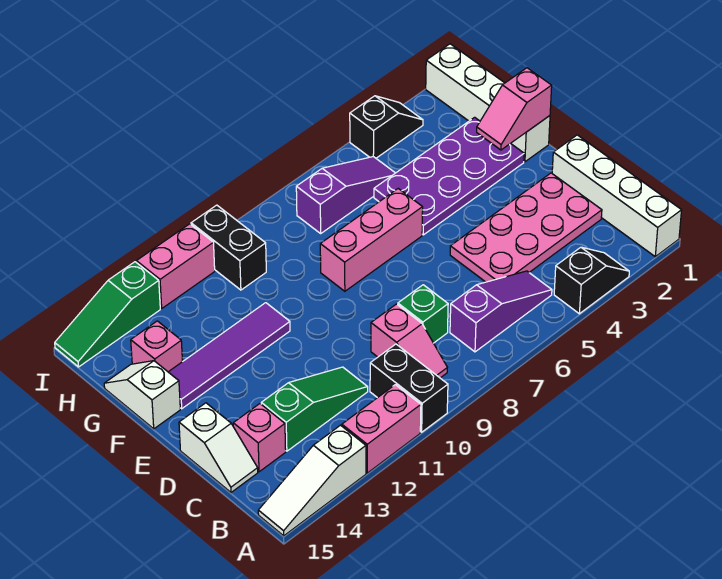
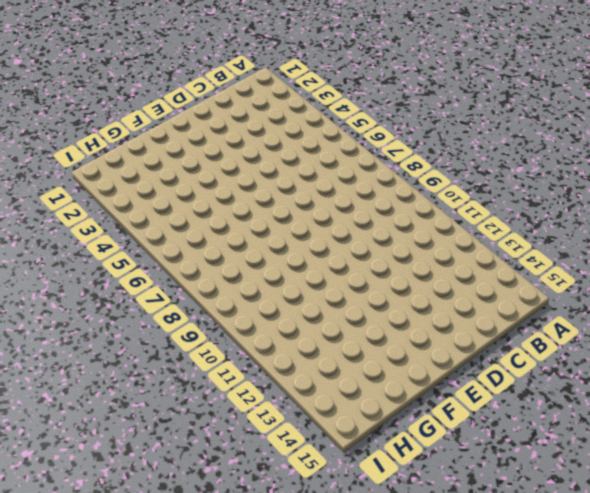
none -> white 1x4 brick [552,135,682,257]
none -> black 1x2 slope [554,247,629,314]
none -> black 1x2 brick [370,344,448,432]

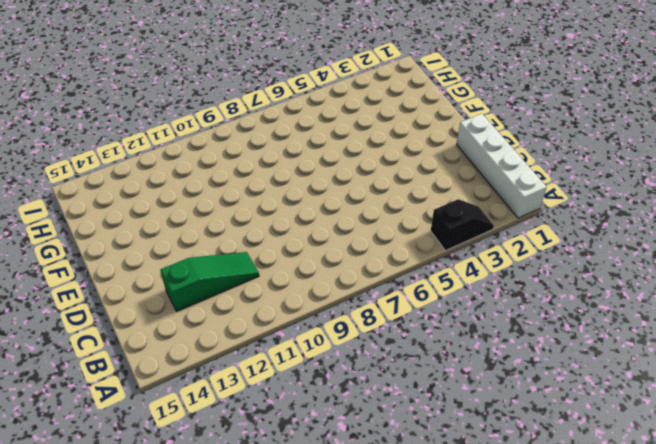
none -> black 1x2 brick [370,344,448,432]
none -> pink 1x2 brick [342,385,421,473]
none -> white 1x3 slope [258,425,366,536]

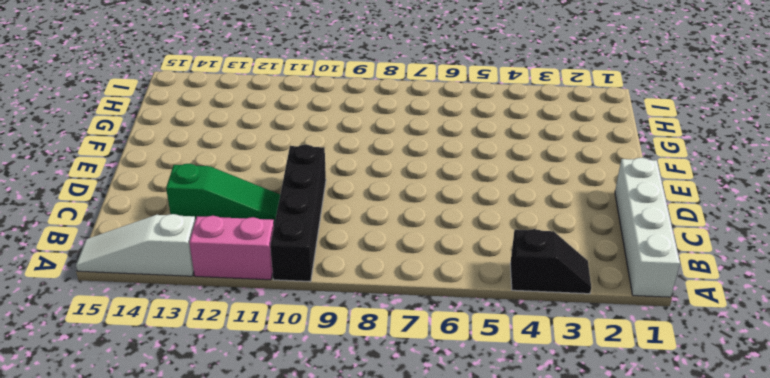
black 1x4 brick [270,145,326,282] -> black 1x2 brick [370,344,448,432]
none -> purple 1x3 slope [450,271,552,352]
none -> pink 1x2 slope [371,304,447,378]
none -> pink 2x4 plate [450,173,602,282]

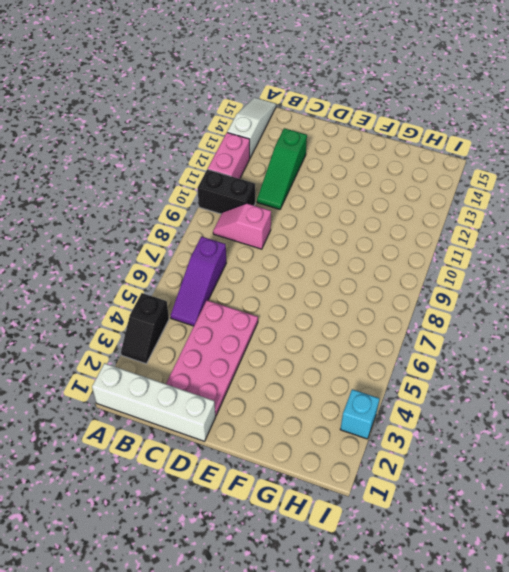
cyan 1x1 brick [340,389,379,439] -> black 1x2 slope [350,96,423,158]
none -> green 1x1 brick [398,285,448,343]
none -> pink 1x1 brick [233,404,286,472]
none -> white 1x2 slope [179,403,258,492]

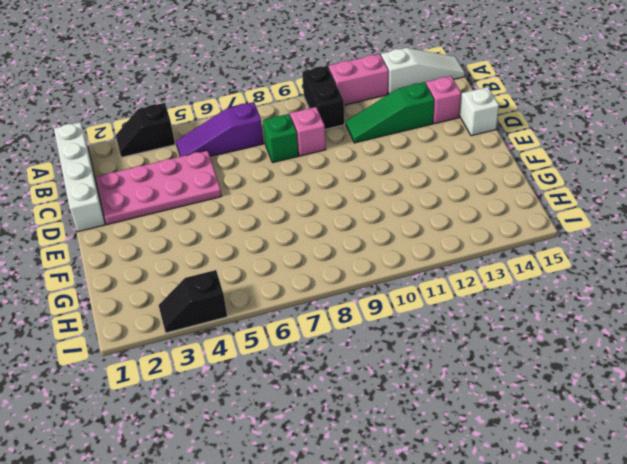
none -> white 1x4 brick [426,44,550,162]
none -> purple 2x4 plate [374,117,524,235]
none -> pink 1x3 brick [320,189,423,291]

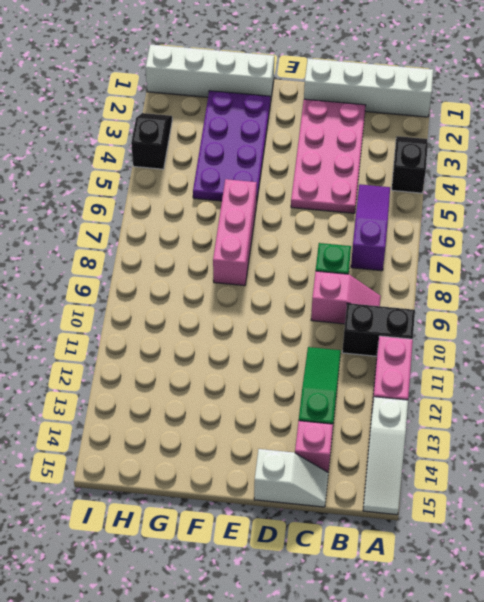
none -> purple 1x4 tile [169,303,290,409]
none -> white 1x2 slope [104,361,180,429]
none -> pink 1x1 brick [131,321,182,372]

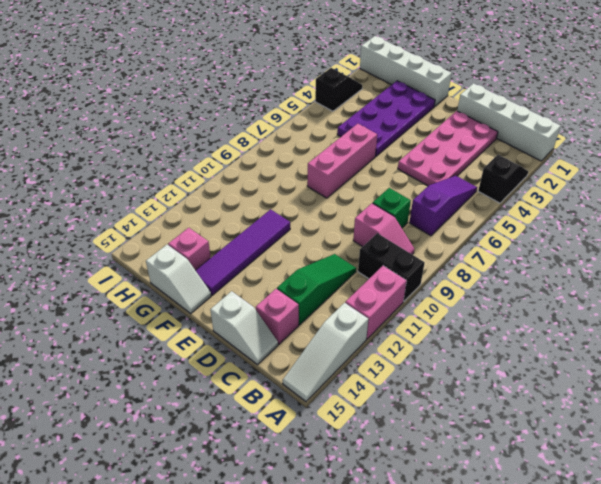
white 1x2 slope [146,245,211,314] -> white 1x2 slope turned to [104,361,180,429]
none -> purple 1x3 slope [296,157,395,233]
none -> black 1x2 brick [191,205,266,290]
none -> pink 1x2 brick [136,224,215,308]

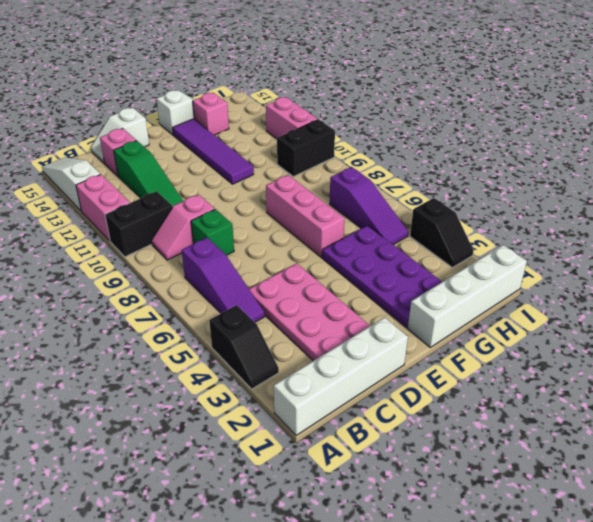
none -> green 1x3 slope [55,262,160,367]
none -> pink 1x2 slope [477,68,552,150]

